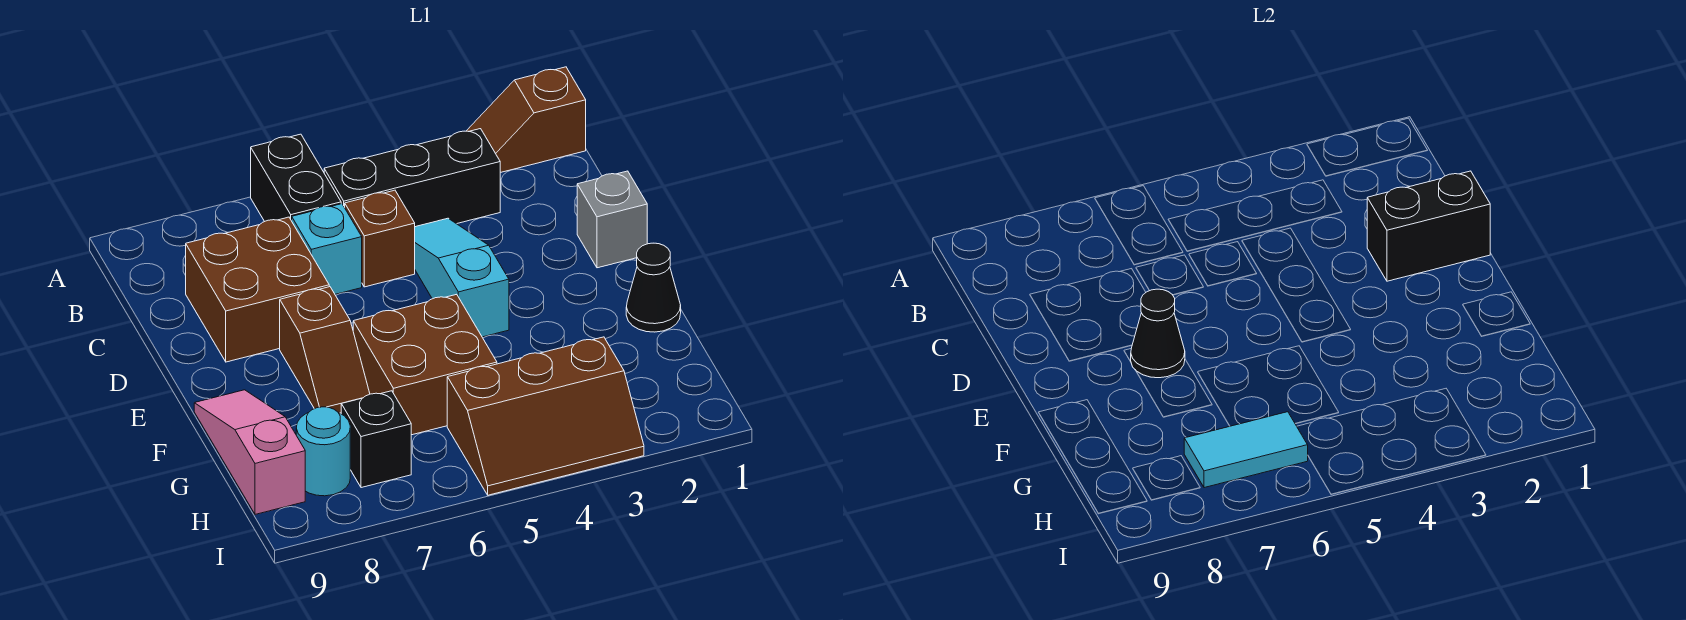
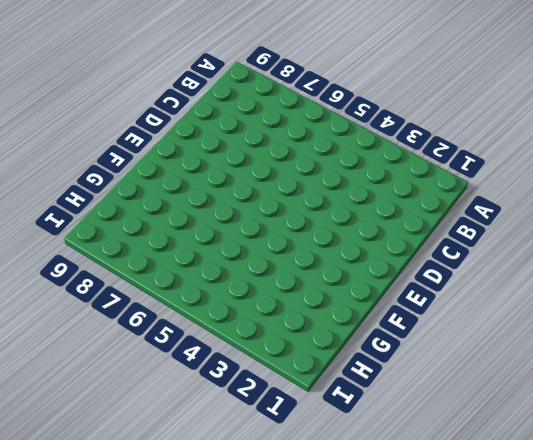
none -> brown 1x2 slope [467,67,586,173]
none -> black 1x2 brick [251,134,341,222]
none -> black 1x3 brick [324,129,500,227]

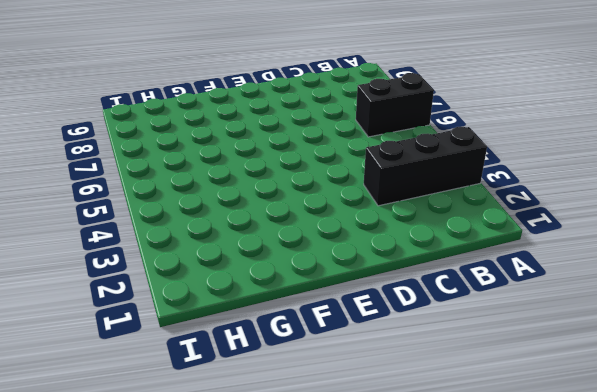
black 1x3 brick [364,127,487,206] -> black 1x3 brick turned to [324,129,500,227]
none -> brown 1x2 slope [467,67,586,173]
none -> cyan 1x3 slope [415,218,509,337]
none -> brown 1x1 brick [345,190,415,287]

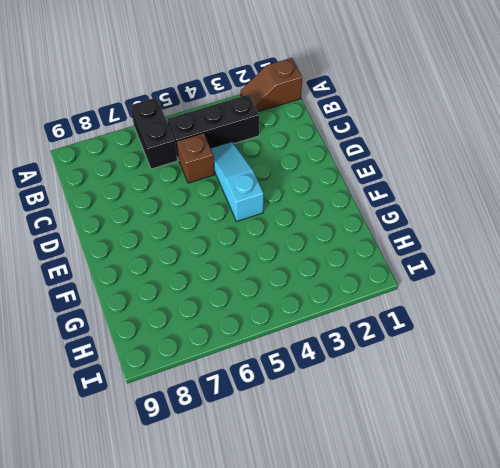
none -> cyan 1x1 brick [292,204,362,294]
none -> brown 2x2 brick [186,217,329,362]
none -> grey 1x1 brick [577,171,647,268]

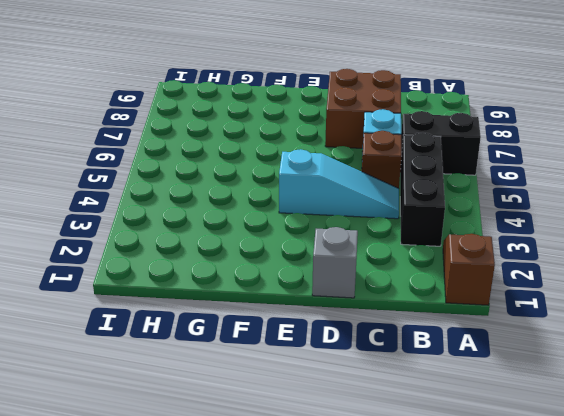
none -> brown 1x2 slope [280,287,370,413]
none -> black 1x1 cone [626,243,681,332]
none -> brown 2x2 brick [353,294,497,435]

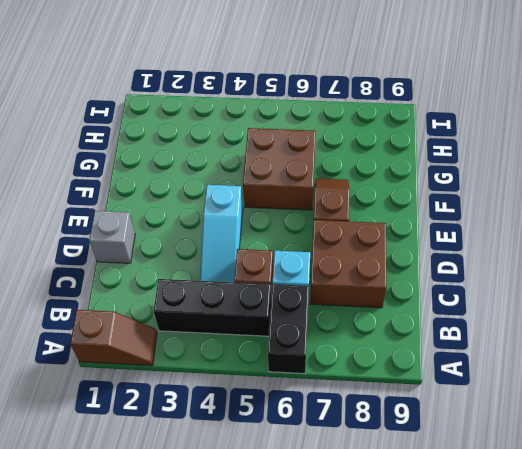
none -> black 1x1 cone [626,243,681,332]
none -> pink 1x3 slope [194,390,305,514]
none -> brown 2x3 slope [447,337,644,495]

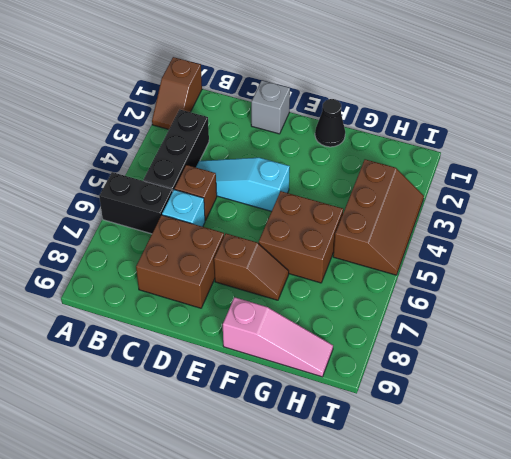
pink 1x3 slope [223,297,333,377] -> pink 1x3 slope turned to [194,390,305,514]
none -> black 1x1 brick [341,391,411,488]
none -> cyan 1x1 round brick [296,407,350,496]
none -> black 1x2 brick [1367,171,1490,281]

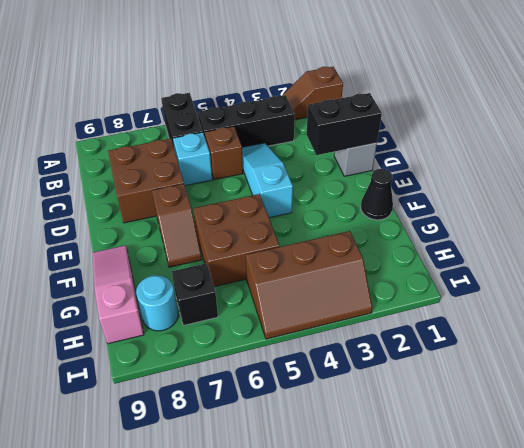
none -> black 1x1 cone [1131,289,1185,378]
none -> cyan 1x2 tile [1184,412,1308,488]

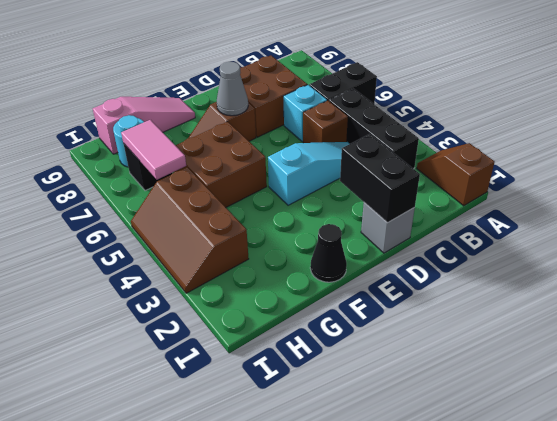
grey 1x1 cone [217,62,248,116] -> black 1x1 cone [1131,289,1185,378]
pink 1x2 tile [121,120,186,180] -> cyan 1x2 tile [1184,412,1308,488]

